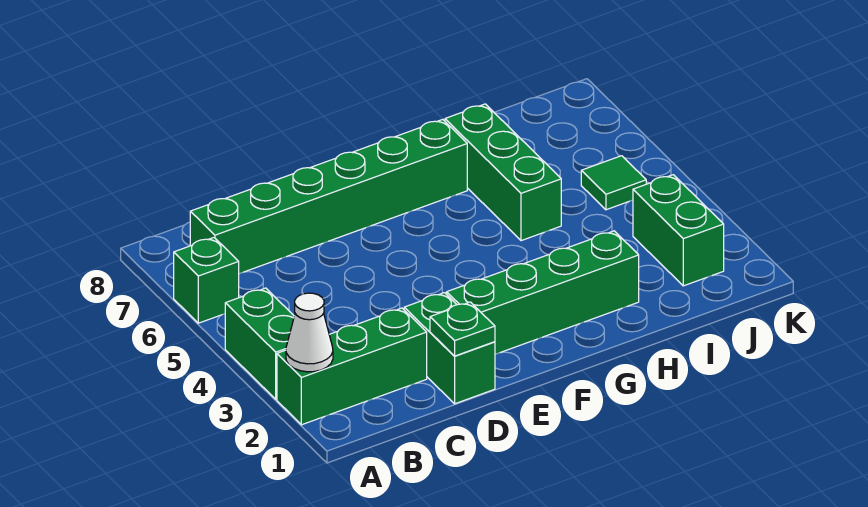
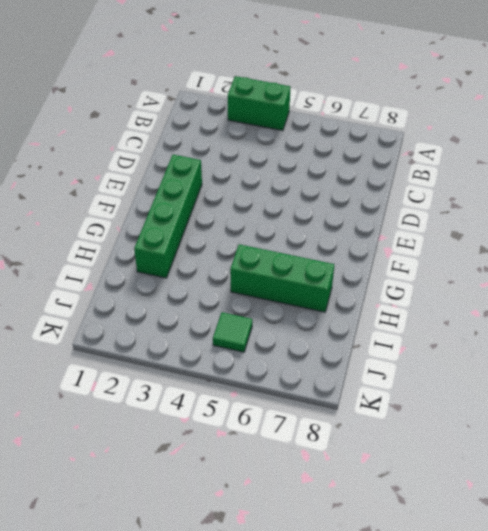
none -> green 1x3 brick [277,308,427,425]
none -> green 1x1 brick [174,238,239,323]

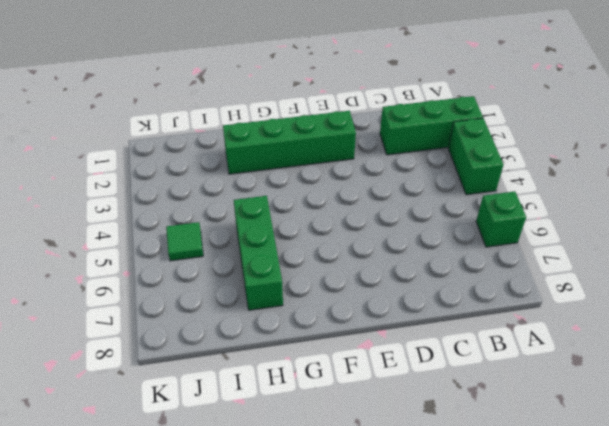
none -> green 1x6 brick [190,119,467,274]
none -> green 1x2 brick [404,293,495,404]

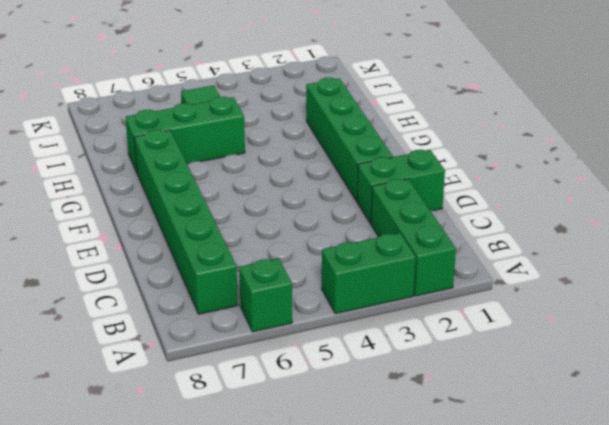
none -> green 1x2 brick [633,175,724,286]
none -> white 1x1 cone [286,293,333,372]

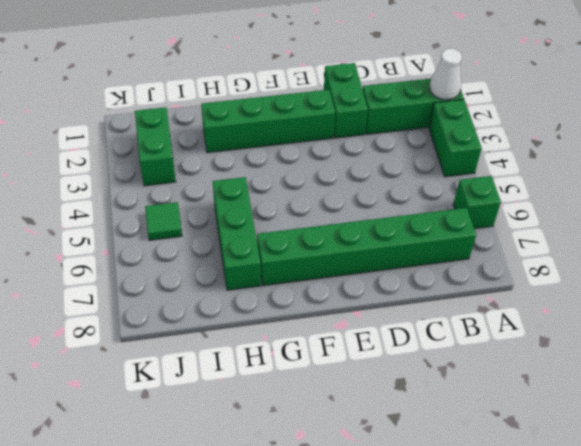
none -> green 1x1 plate [430,302,495,356]

